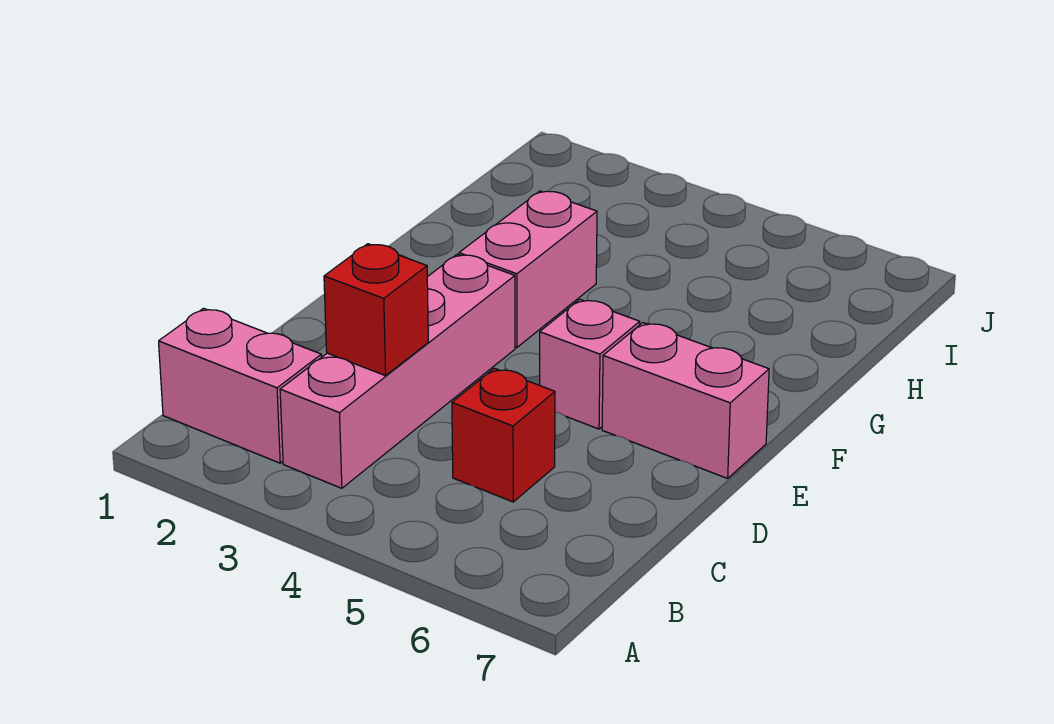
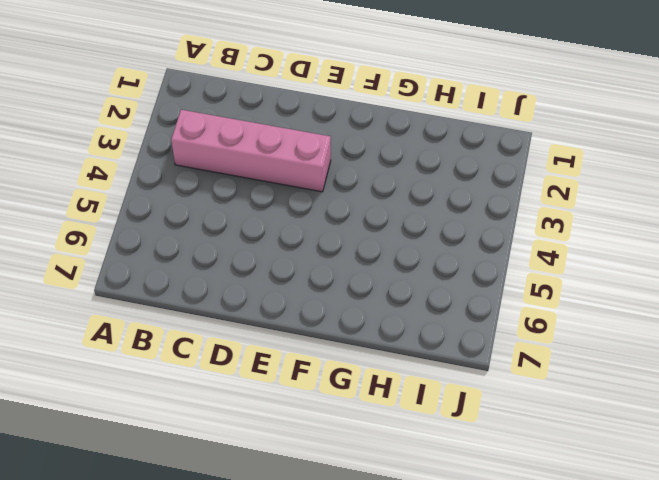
none -> pink 1x2 brick [159,308,322,463]
none -> red 1x1 brick [452,368,555,502]

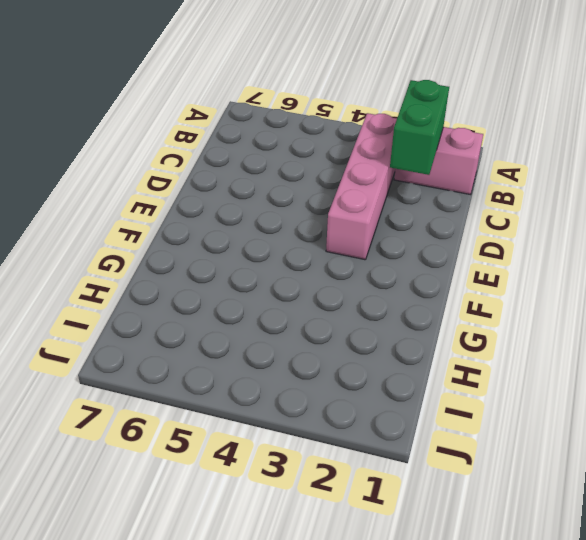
green 1x2 brick [390,80,449,175] -> none
none -> red 1x1 brick [452,368,555,502]
none -> pink 1x1 brick [540,300,640,429]

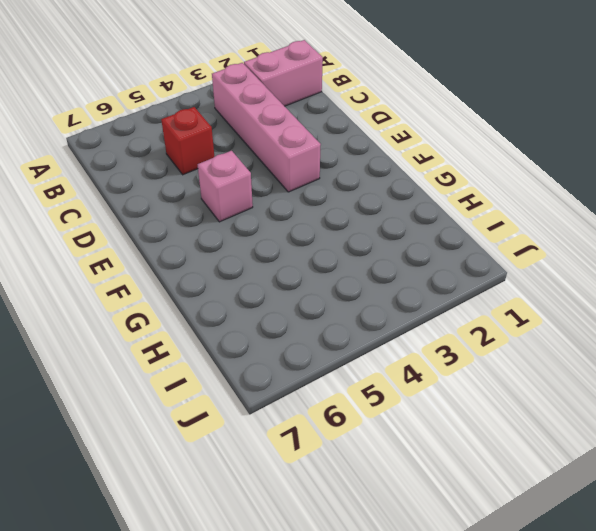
none -> pink 1x2 brick [602,323,769,478]
none -> pink 1x2 brick [459,191,597,347]

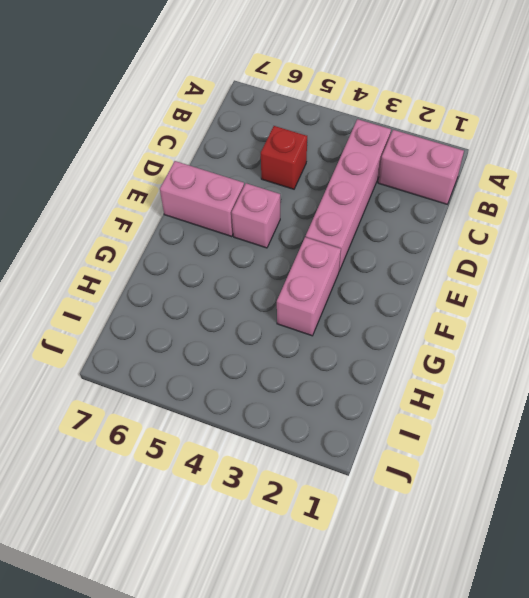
none -> red 1x1 brick [324,244,428,376]

